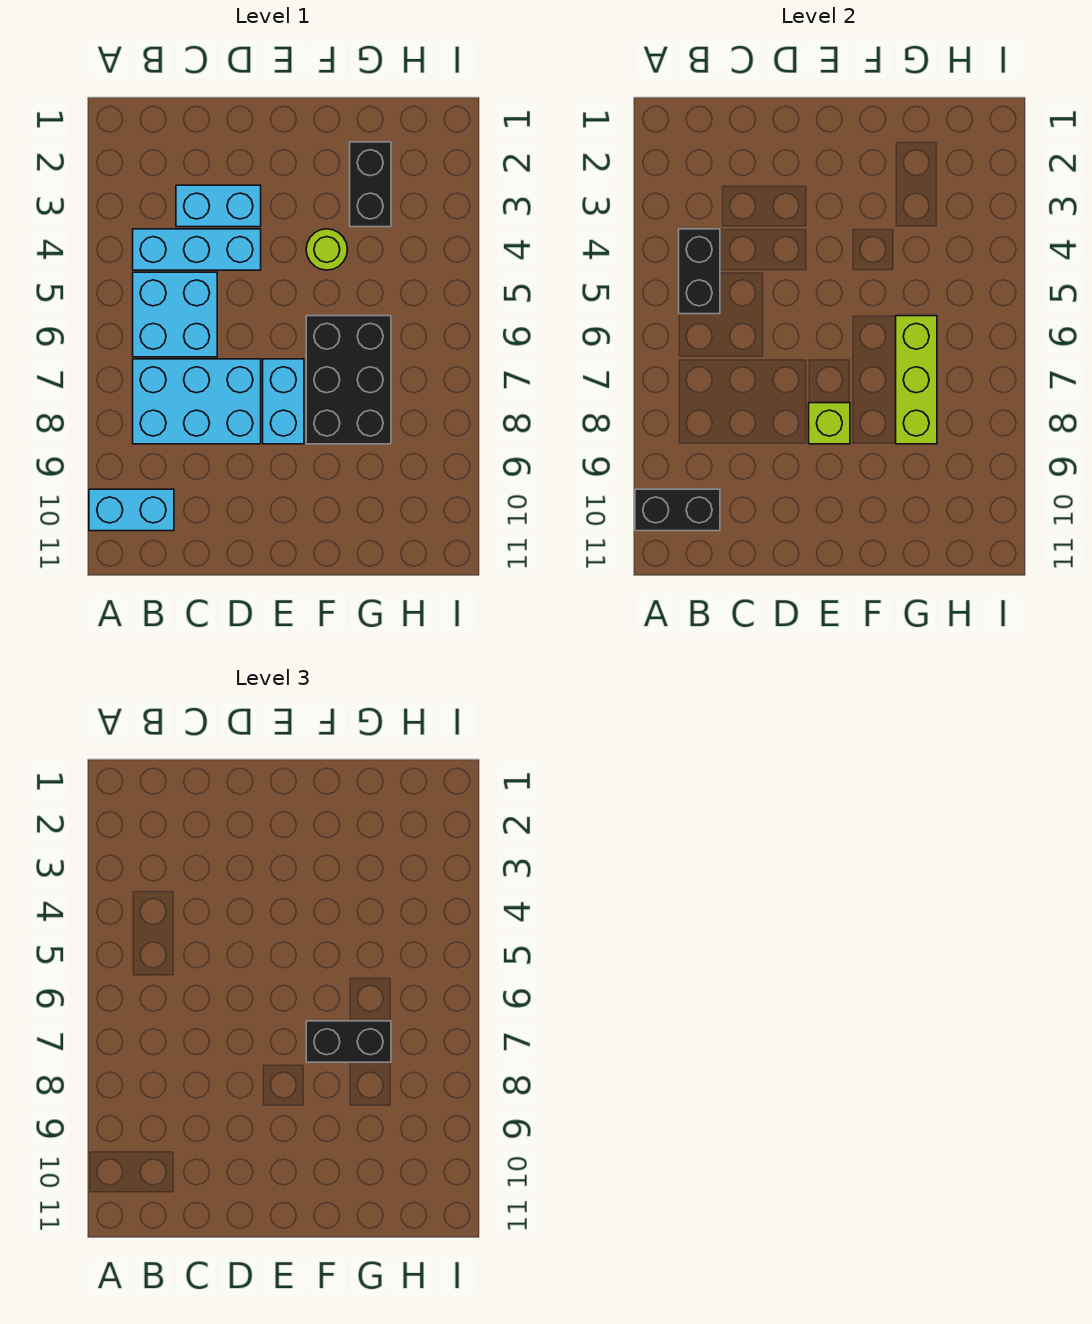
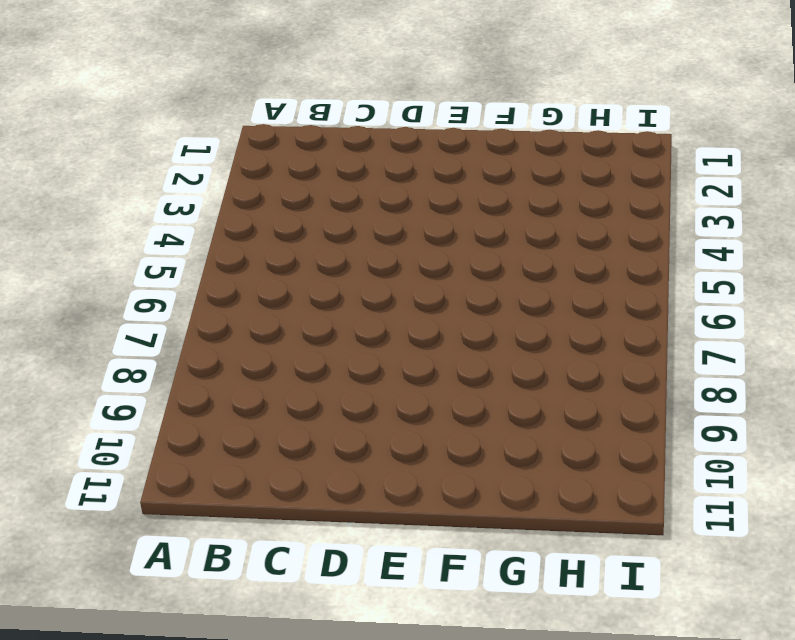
none -> cyan 1x2 brick [89,489,174,531]
none -> cyan 1x3 brick [133,229,261,270]
none -> cyan 2x2 brick [133,272,217,357]

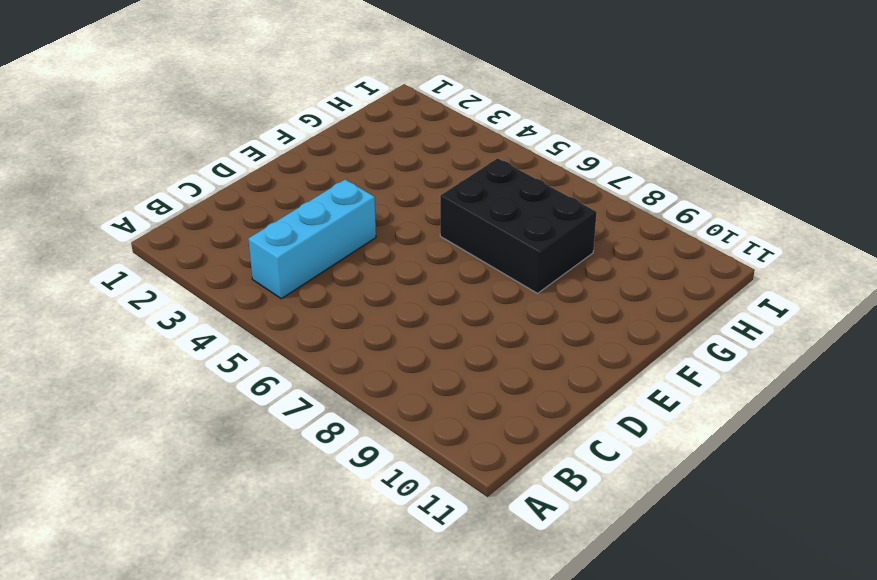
none -> cyan 1x2 brick [89,489,174,531]
none -> cyan 2x2 brick [133,272,217,357]
none -> cyan 2x3 brick [133,359,261,444]

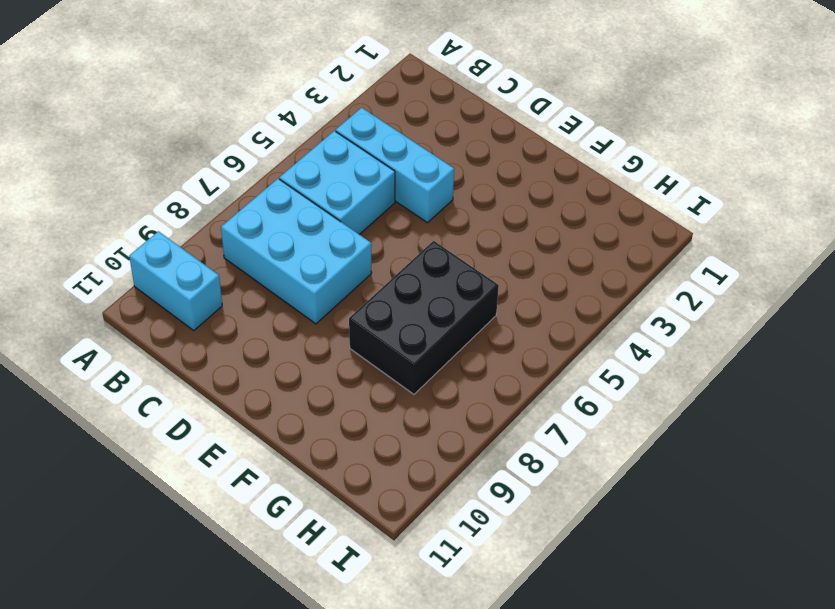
none -> cyan 1x2 brick [176,185,261,227]
none -> cyan 1x2 brick [263,359,304,444]
none -> lime 1x1 round brick [306,229,348,270]

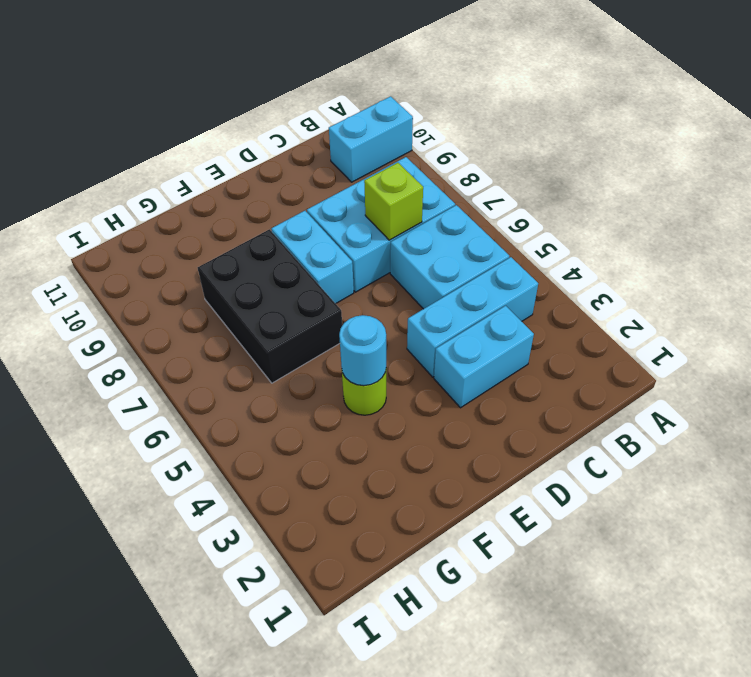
lime 1x1 brick [364,163,423,240] -> lime 1x1 brick moved to [809,403,850,444]
cyan 1x1 round brick [339,315,386,386] -> none
none -> black 1x2 brick [350,142,391,227]
none -> black 1x2 brick [635,489,720,531]
none -> black 1x2 brick [679,229,720,314]

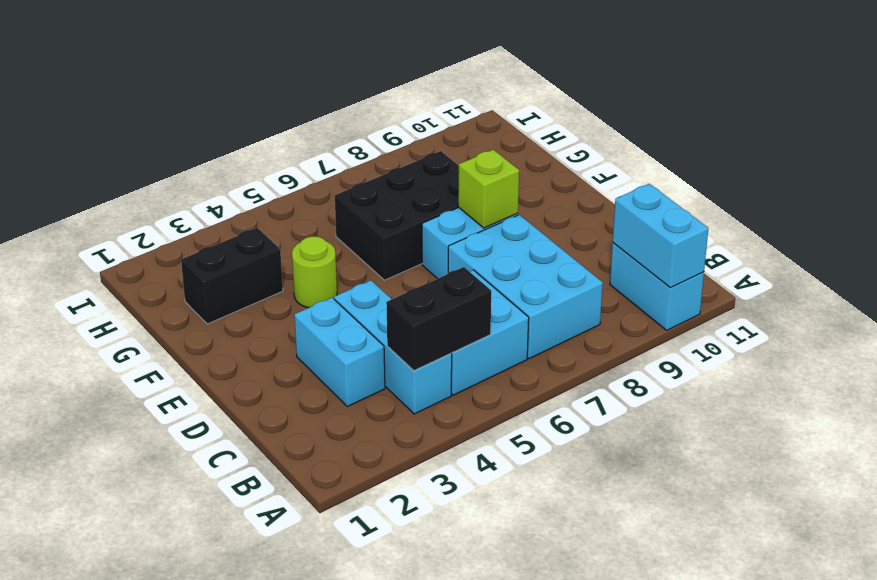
cyan 1x2 brick [613,184,708,288] -> black 1x2 brick [635,489,720,531]
none -> lime 1x3 brick [896,316,937,444]
none -> black 1x2 brick [306,1021,391,1062]

